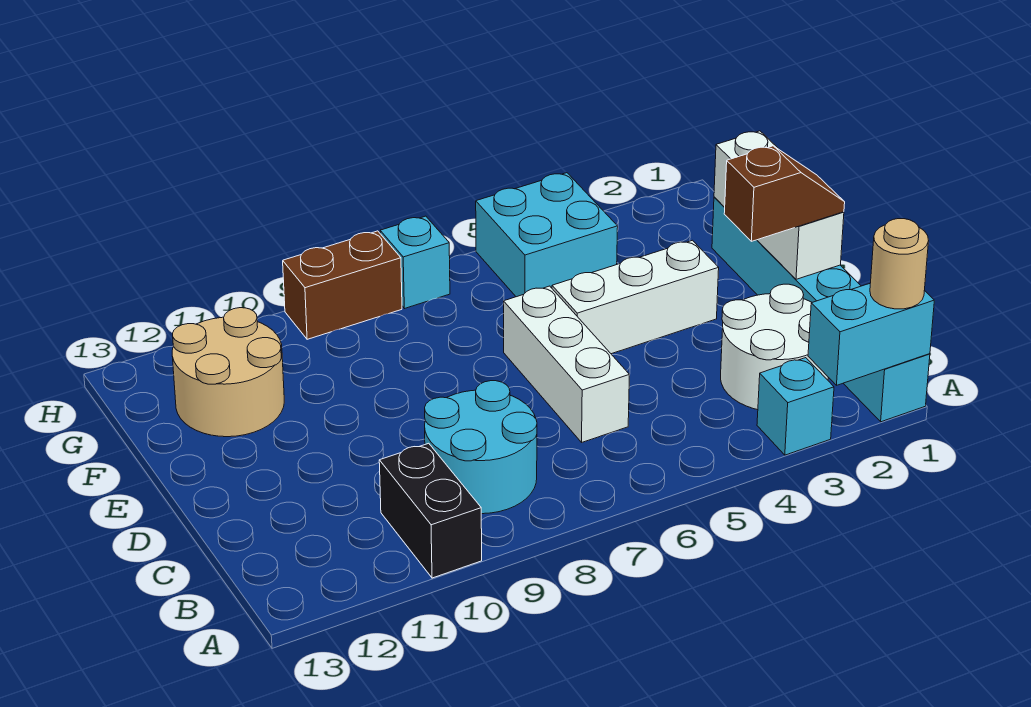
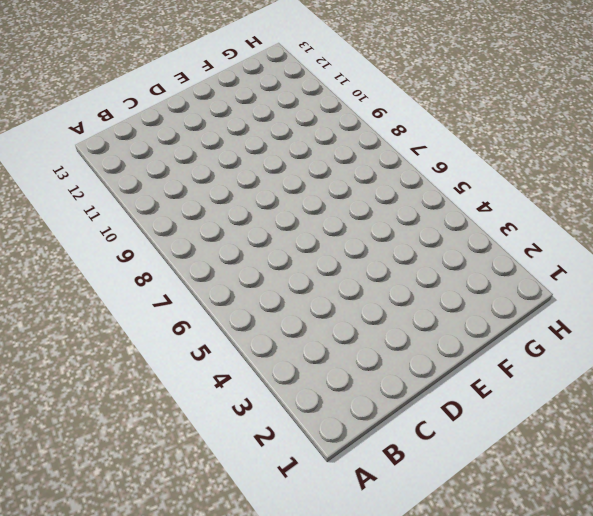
none -> cyan 1x6 brick [712,197,930,422]
none -> cyan 1x1 brick [757,358,834,455]
none -> black 1x2 brick [379,443,482,578]

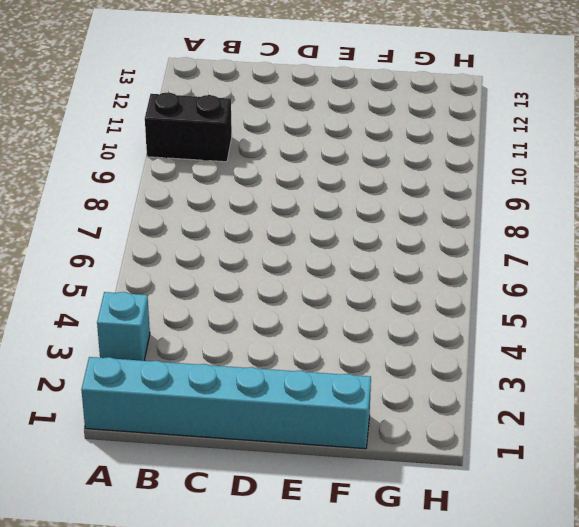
none -> white 2x2 round brick [721,284,828,410]
none -> cyan 2x2 round brick [425,381,537,514]
none -> white 1x3 brick [504,286,629,442]

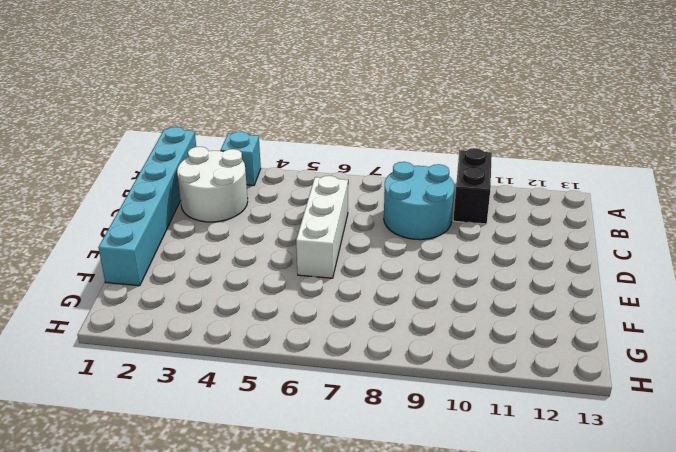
none -> white 1x3 brick [552,240,719,354]
none -> tan 2x2 round brick [172,308,284,437]
none -> cyan 2x2 brick [476,173,618,297]

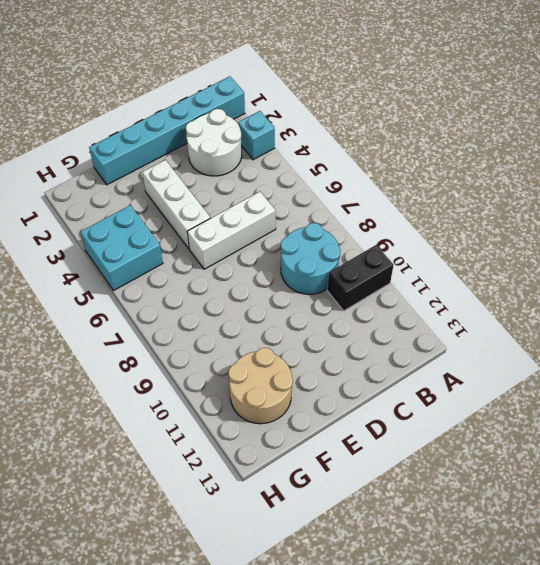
none -> cyan 1x1 brick [380,216,450,309]
none -> brown 1x2 brick [283,231,402,339]
none -> cyan 1x2 brick [808,284,934,385]

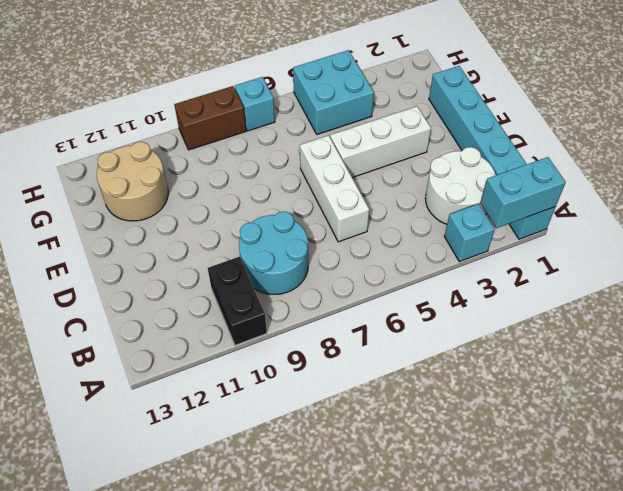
none -> white 1x3 brick [714,131,844,279]
none -> tan 1x1 round brick [870,219,929,309]
none -> brown 1x2 slope [724,146,845,241]

